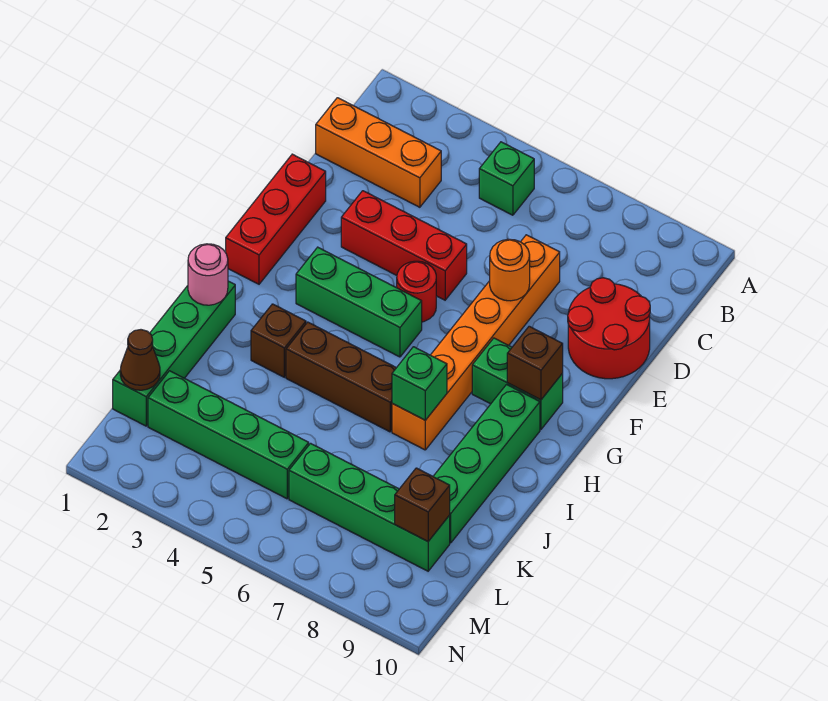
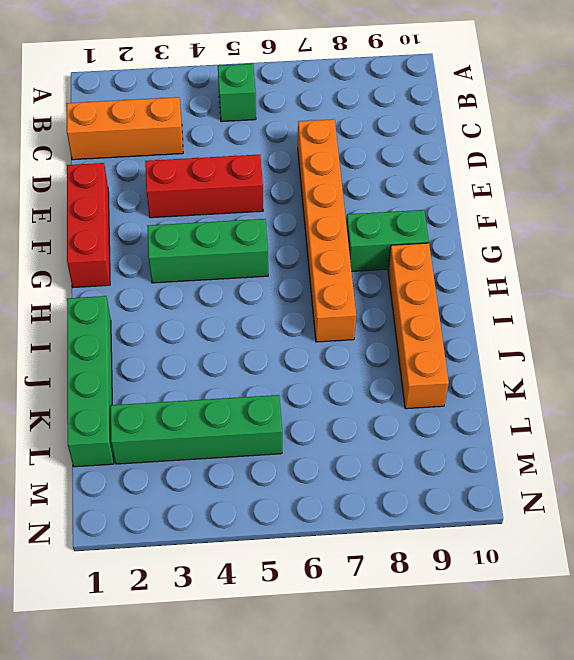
orange 1x4 brick [388,243,449,409] -> green 1x4 brick [433,385,540,543]
none -> red 2x2 round brick [568,278,650,379]
none -> red 1x1 round brick [397,261,436,322]
none -> brown 1x1 brick [251,304,306,377]

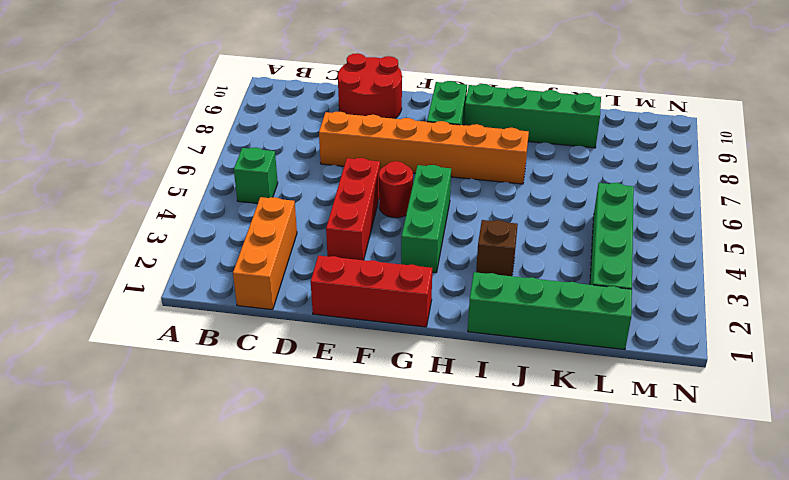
none -> brown 1x3 brick [286,322,396,432]
none -> green 1x4 brick [289,443,450,571]
none -> orange 1x1 round brick [490,239,530,301]

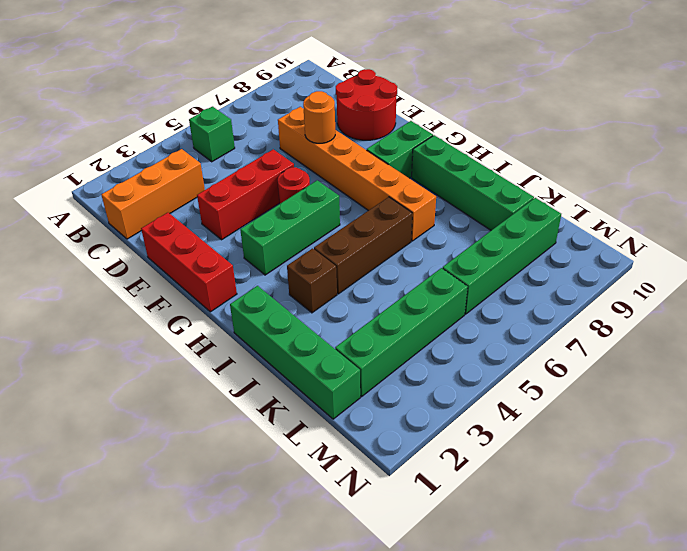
none -> brown 1x1 brick [507,326,563,400]
none -> pink 1x1 round brick [188,244,228,305]
none -> green 1x1 brick [392,347,447,420]

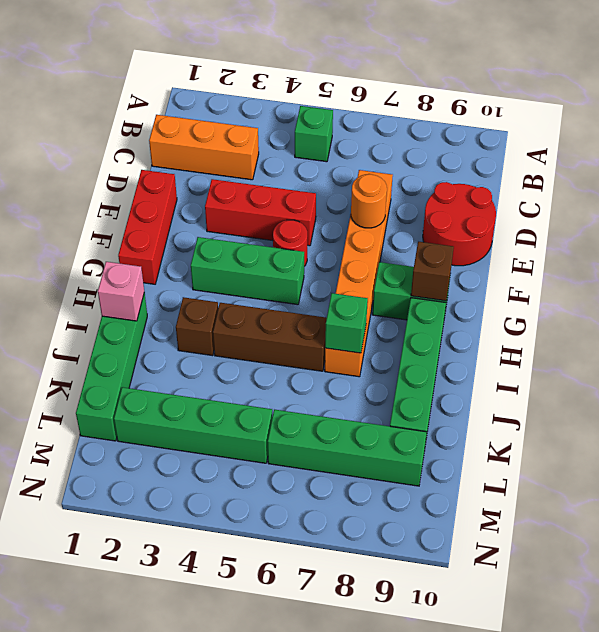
pink 1x1 brick [98,262,144,321] -> pink 1x1 round brick [188,244,228,305]
none -> brown 1x1 cone [120,330,160,390]
none -> brown 1x1 brick [395,468,450,541]

